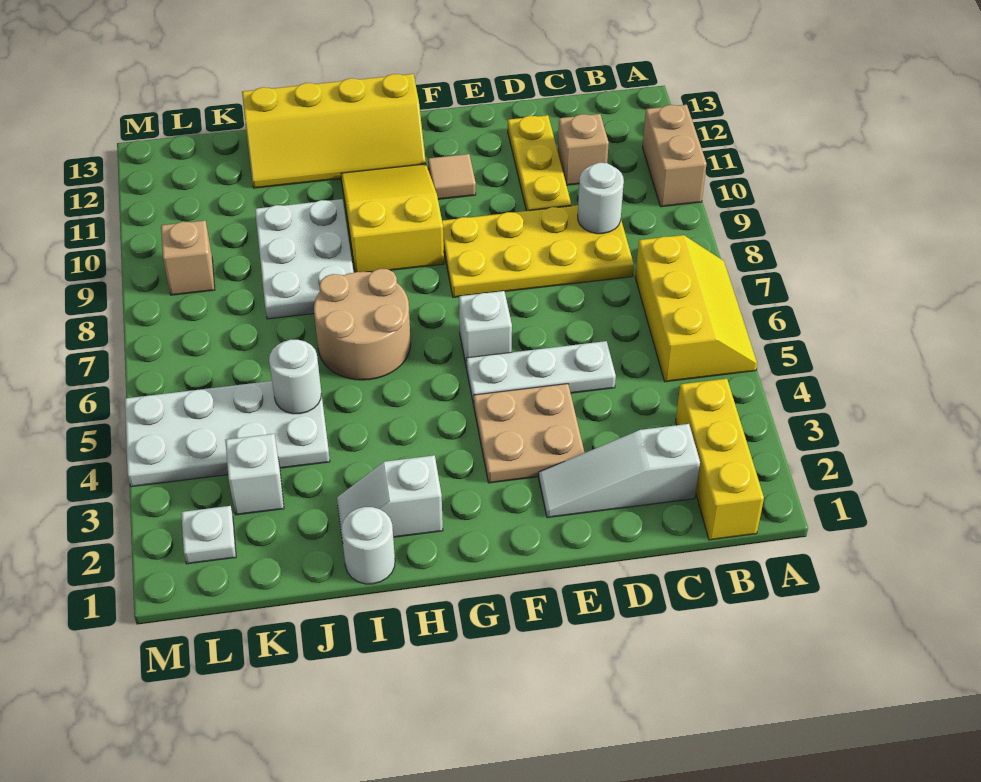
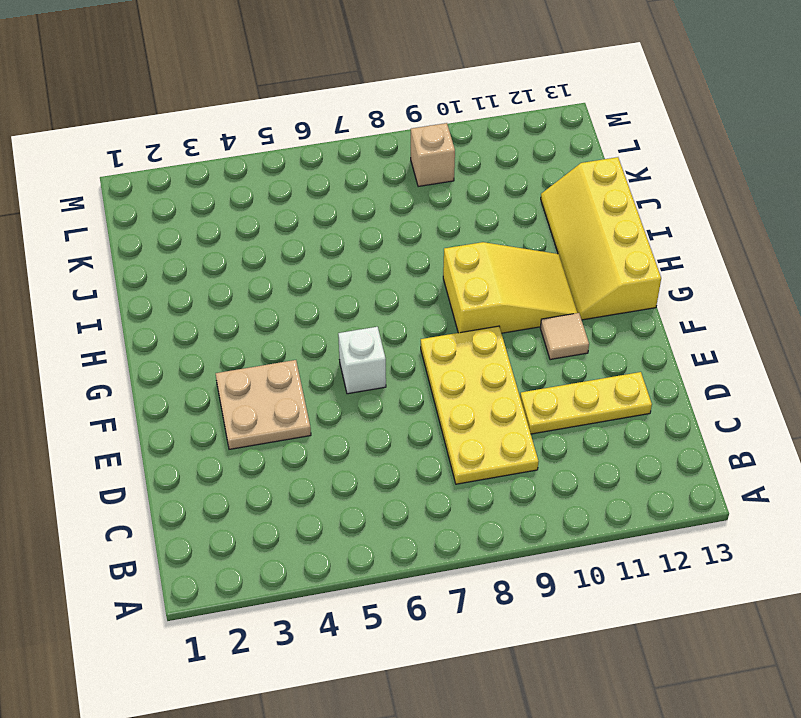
none -> yellow 2x3 slope [635,235,757,382]
none -> tan 1x2 brick [642,105,707,207]
none -> yellow 1x3 brick [676,379,764,540]

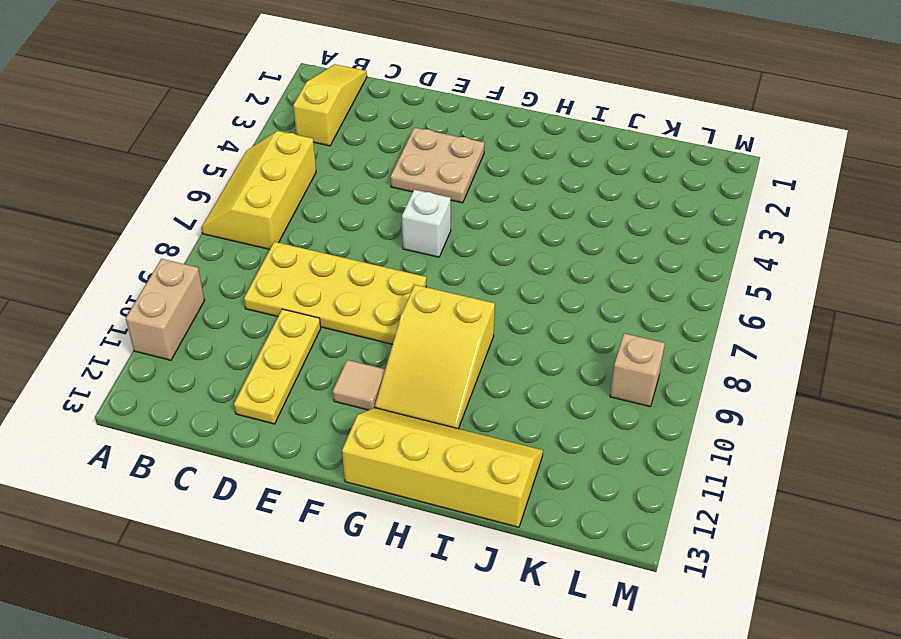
yellow 1x3 slope [293,64,367,146] -> yellow 1x3 brick [676,379,764,540]
none -> white 1x3 slope [539,424,700,518]
none -> tan 1x1 brick [558,114,609,185]
none -> white 1x3 plate [466,341,616,405]

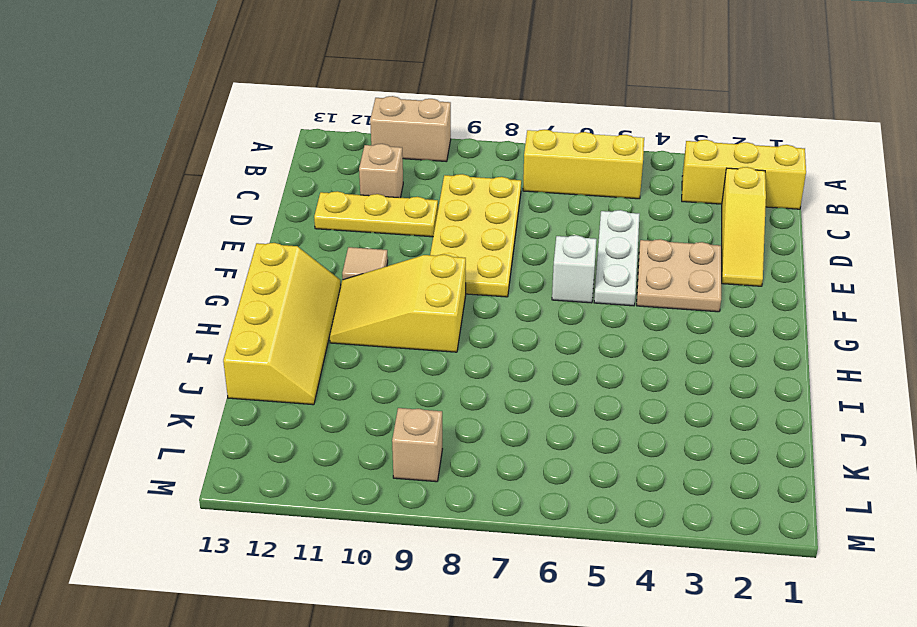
yellow 1x3 slope [722,167,766,286] -> white 1x3 slope [539,424,700,518]
none -> white 1x2 slope [337,455,443,542]
none -> tan 2x2 round brick [314,269,411,380]
none -> white 1x1 round brick [341,507,395,584]

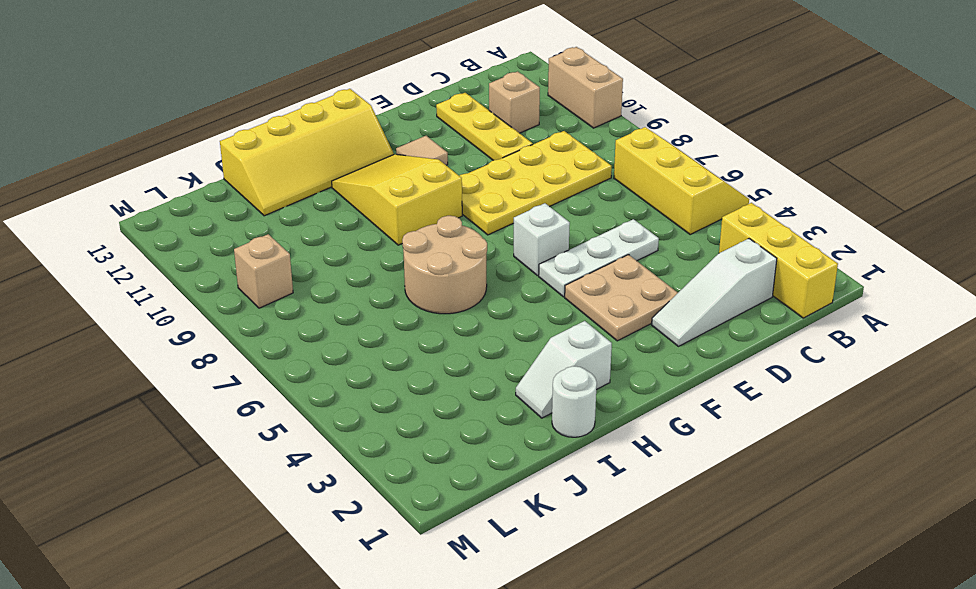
none -> white 2x3 plate [255,199,354,319]
none -> white 2x4 plate [125,381,330,487]
none -> white 1x1 brick [225,434,284,515]

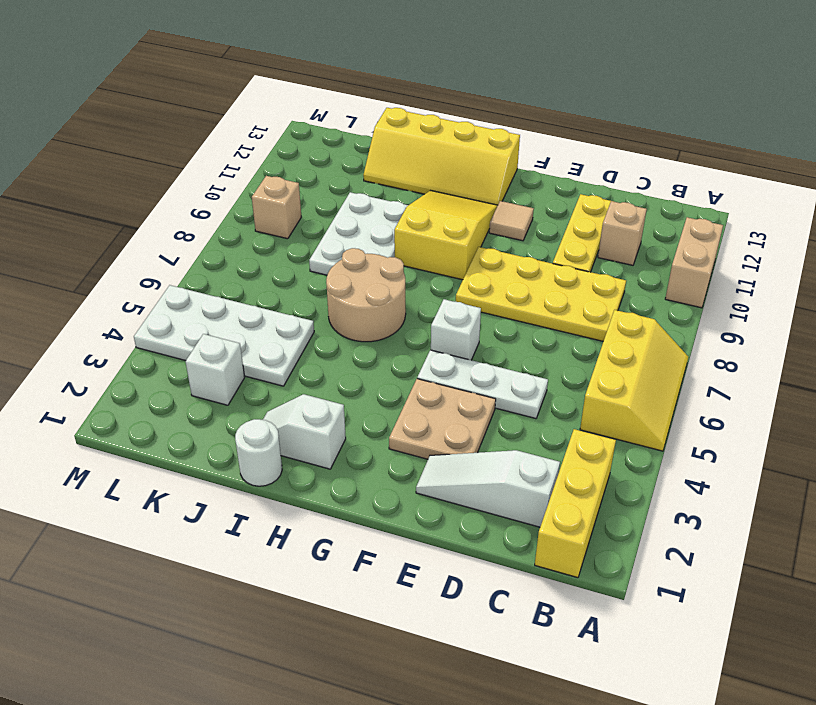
none -> white 1x1 plate [181,506,236,564]
none -> white 1x1 round brick [578,163,624,234]
none -> white 1x1 round brick [269,339,321,414]

